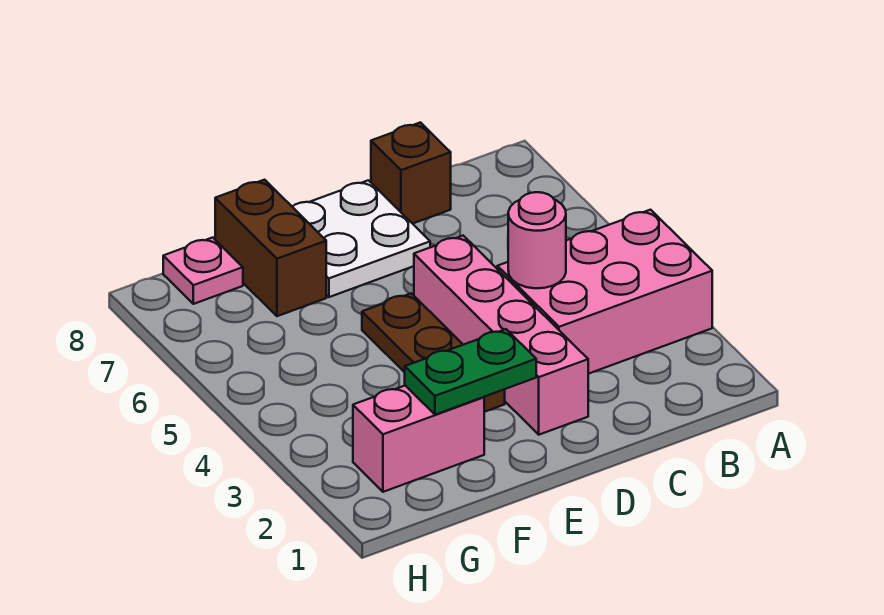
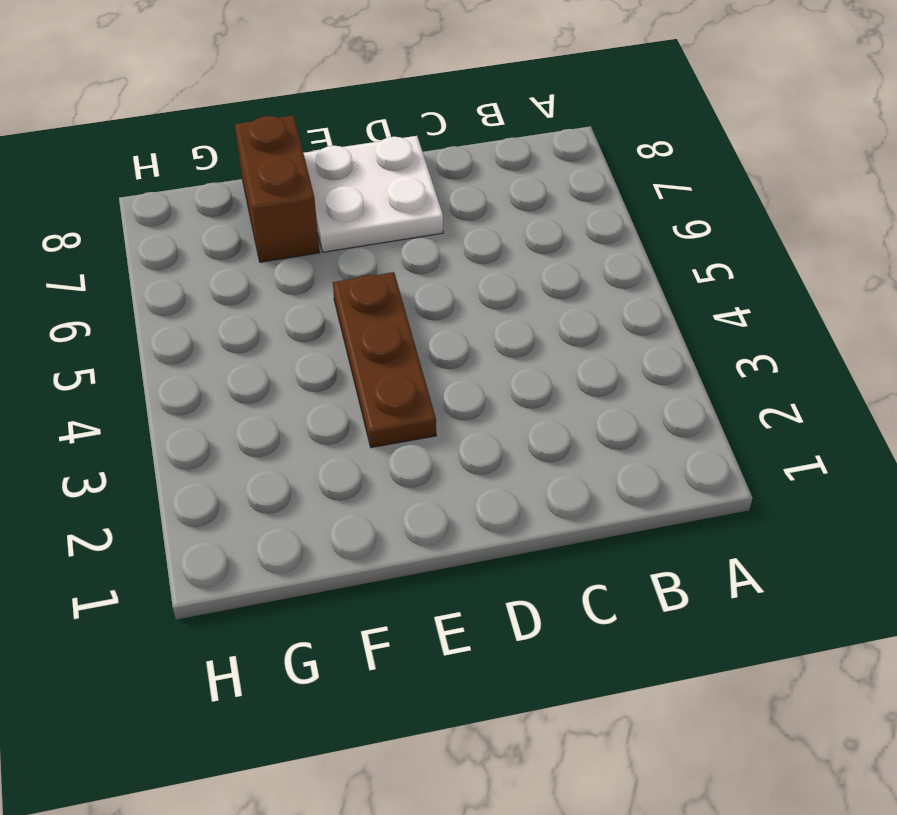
none -> pink 2x3 brick [497,210,712,374]
none -> brown 1x1 brick [371,122,451,224]

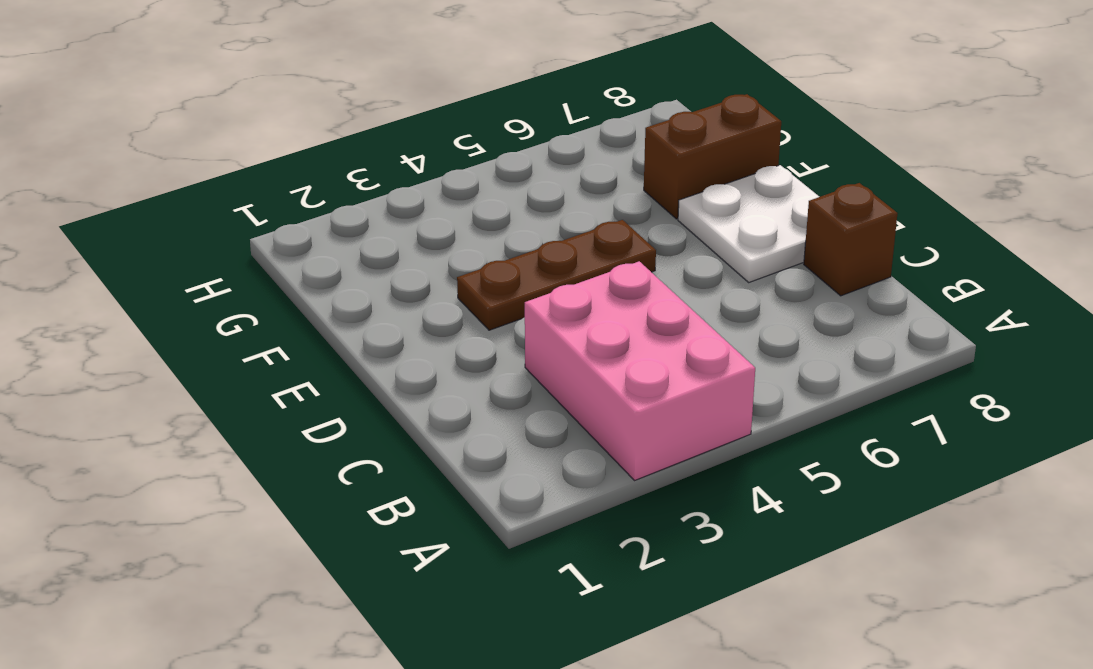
none -> pink 1x4 brick [414,236,588,435]
none -> pink 1x2 brick [353,386,484,492]

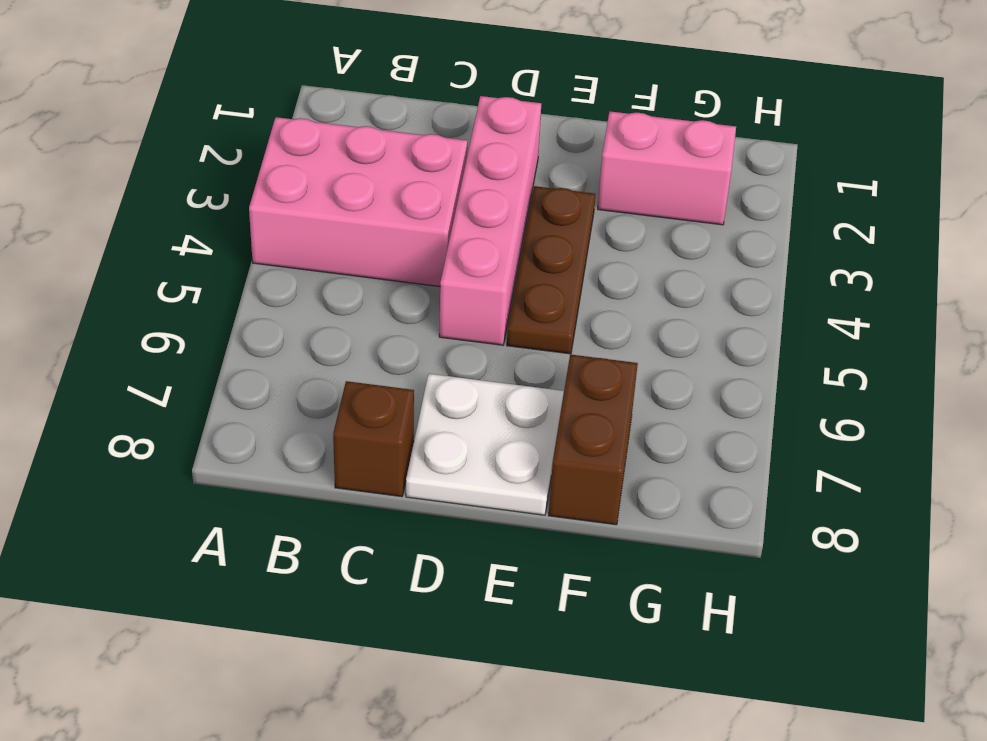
none -> pink 1x1 plate [163,237,243,304]
none -> pink 1x1 round brick [508,192,566,288]

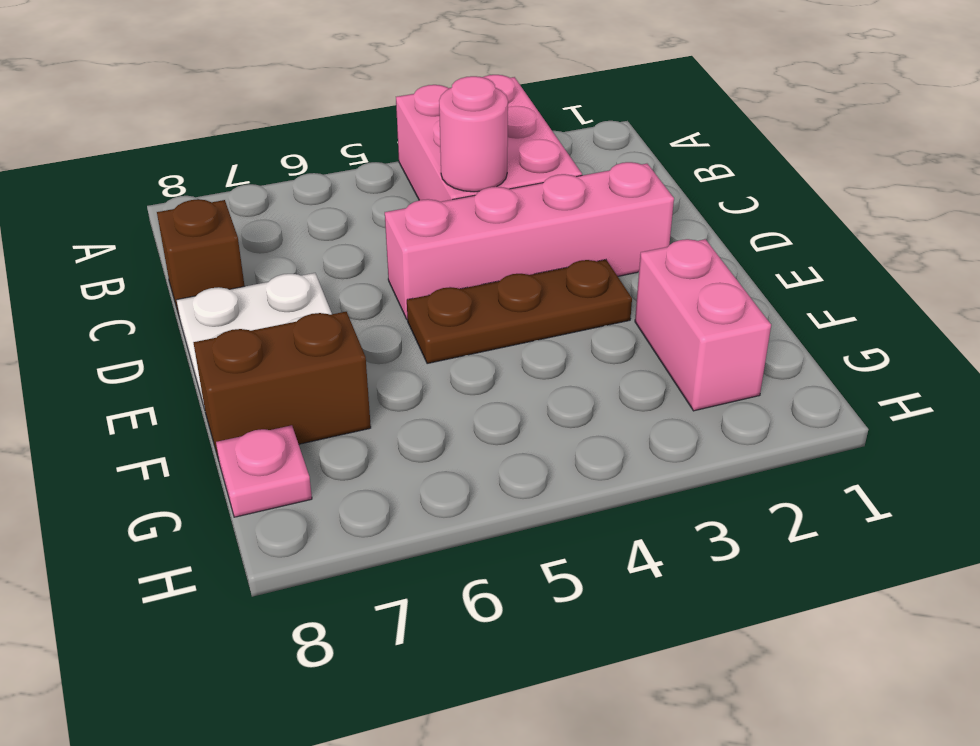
none -> green 1x2 plate [405,329,536,415]

